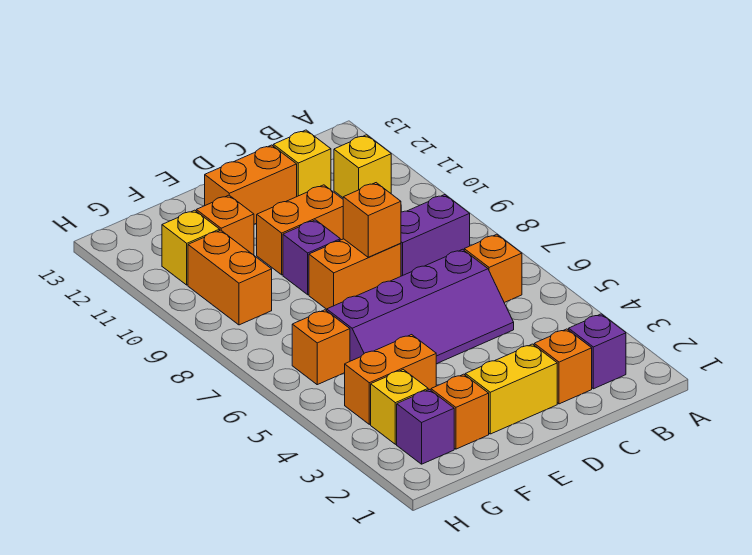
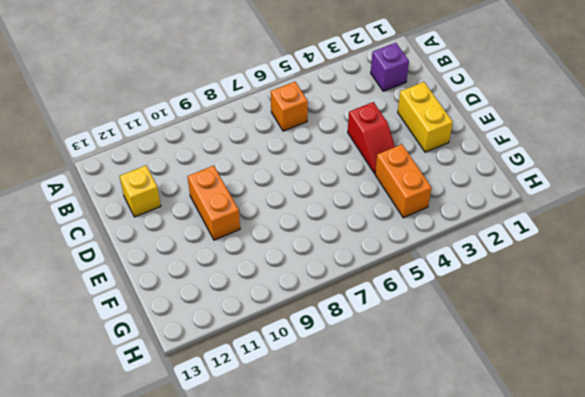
red 1x2 slope [348,102,395,173] -> none
none -> purple 1x2 brick [401,195,470,276]
none -> yellow 1x1 brick [334,135,391,197]
none -> orange 1x1 brick [534,329,592,404]

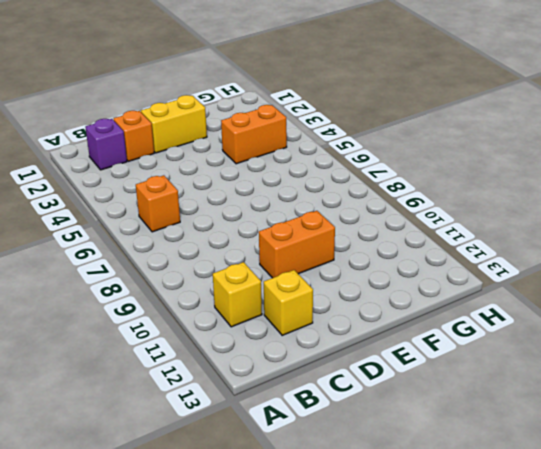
none -> purple 1x2 brick [401,195,470,276]
none -> purple 2x4 slope [327,249,514,364]
none -> orange 1x2 brick [309,239,401,309]

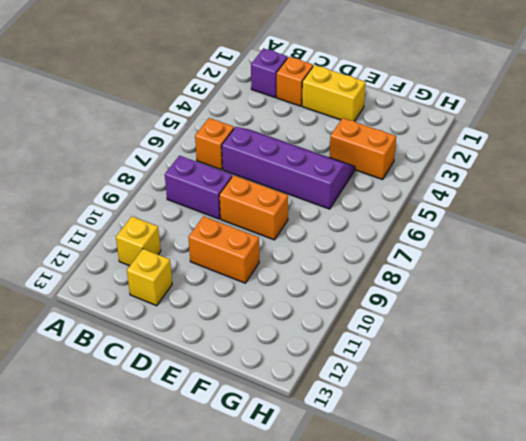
none -> orange 1x2 brick [205,145,297,224]
none -> purple 1x1 brick [283,220,340,295]
none -> orange 1x1 brick [431,374,489,449]

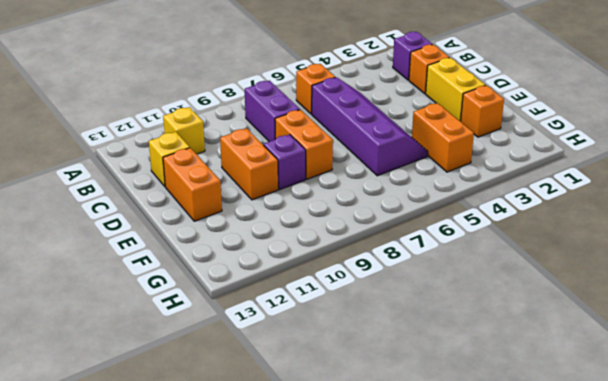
none -> orange 1x1 brick [196,195,254,255]
none -> purple 1x1 brick [397,389,454,464]
none -> yellow 1x1 brick [371,370,428,444]

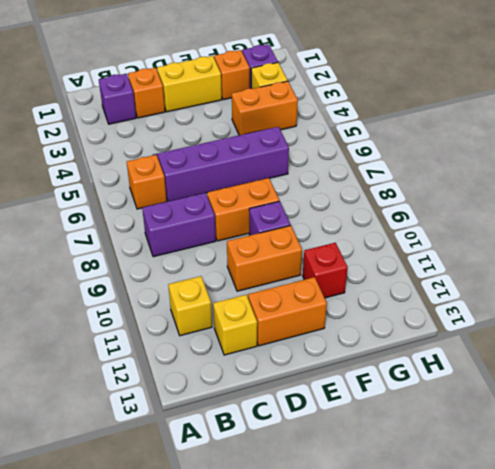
red 1x1 brick [303,243,348,298] -> orange 1x1 brick [196,195,254,255]
none -> orange 1x1 brick [292,310,350,385]
none -> orange 1x2 brick [188,230,272,325]
none -> yellow 1x1 brick [162,210,220,285]

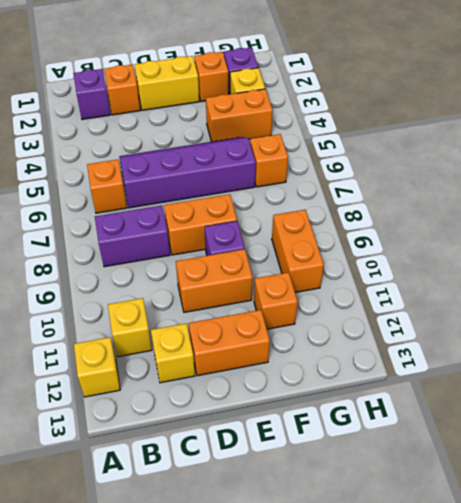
yellow 1x1 brick [74,337,120,397] -> yellow 1x1 brick moved to [162,210,220,285]
none -> orange 1x1 brick [343,183,401,257]

